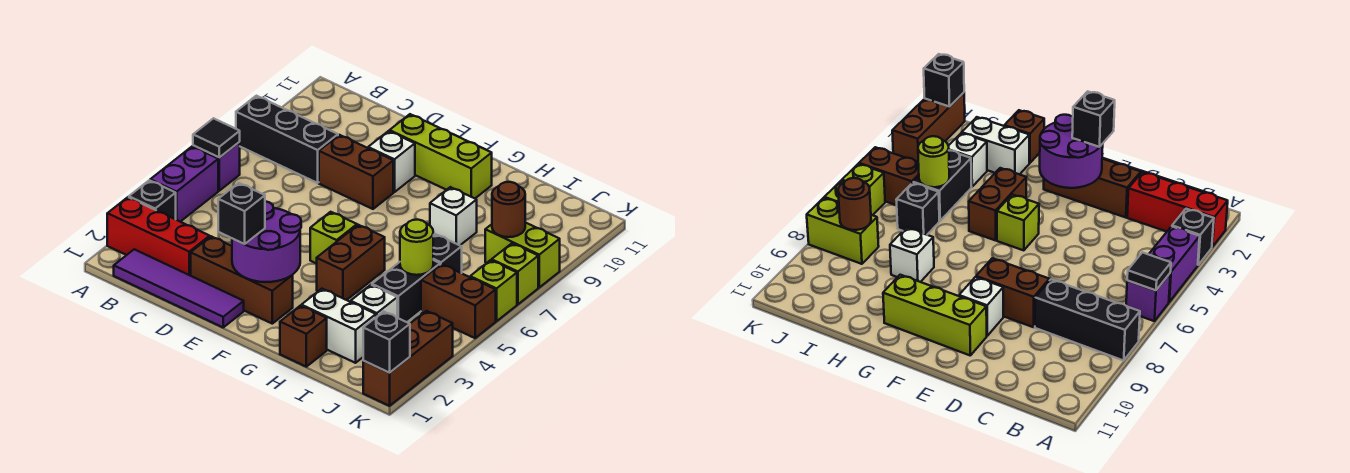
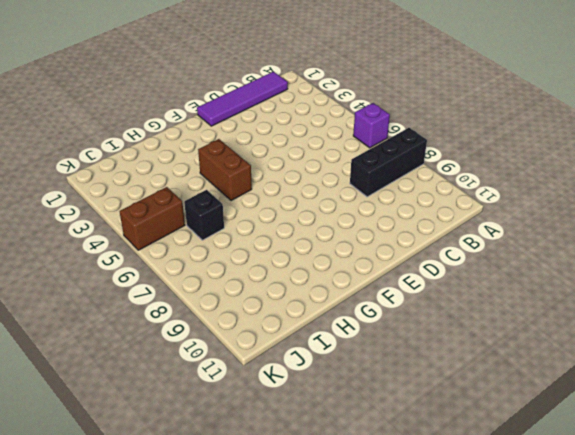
none -> red 1x3 brick [107,197,210,276]
none -> black 1x1 brick [129,180,176,219]
none -> purple 1x2 brick [150,147,218,222]

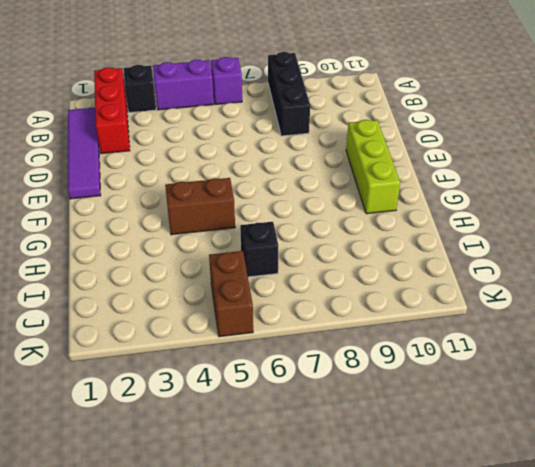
none -> brown 1x3 brick [191,236,293,324]
none -> brown 1x2 brick [319,135,393,209]
none -> white 1x1 brick [368,131,415,192]

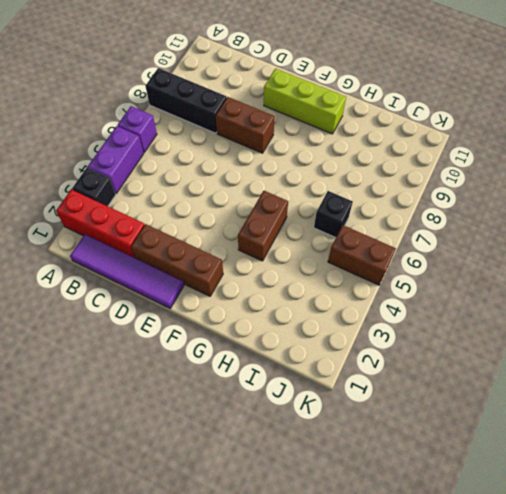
none -> white 1x1 brick [368,131,415,192]
none -> lime 1x1 brick [310,212,357,264]
none -> brown 1x1 brick [280,306,327,367]

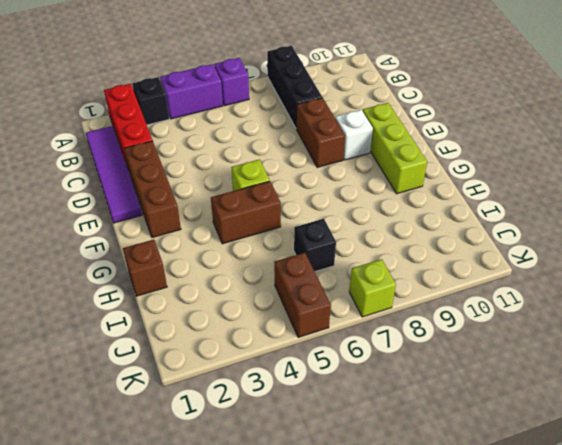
none -> white 1x2 brick [301,289,376,363]
none -> white 1x1 brick [430,187,477,245]
none -> white 1x1 brick [351,285,397,318]

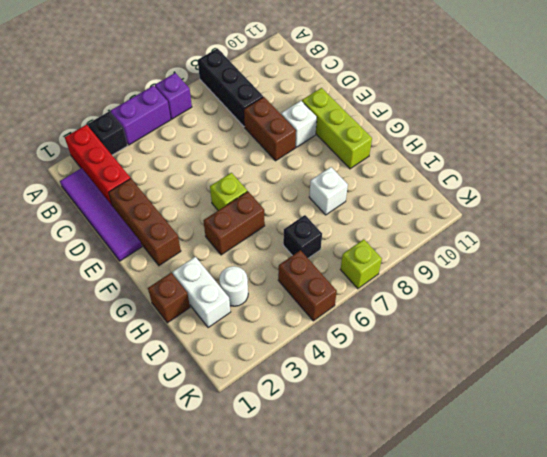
white 1x1 round brick [219,266,248,306] -> white 1x1 brick [351,285,397,318]
none -> black 1x2 brick [372,260,440,322]
none -> lime 1x2 brick [485,222,560,287]
none -> brown 1x3 brick [363,311,453,406]

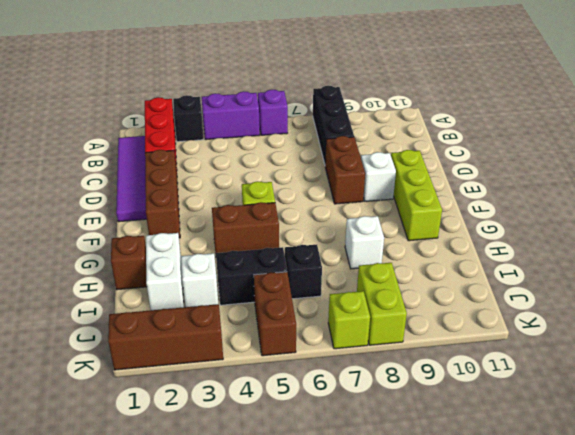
none -> lime 1x1 brick [470,260,517,321]
none -> black 1x1 tile [193,118,240,158]
none -> purple 2x2 round brick [232,201,301,282]

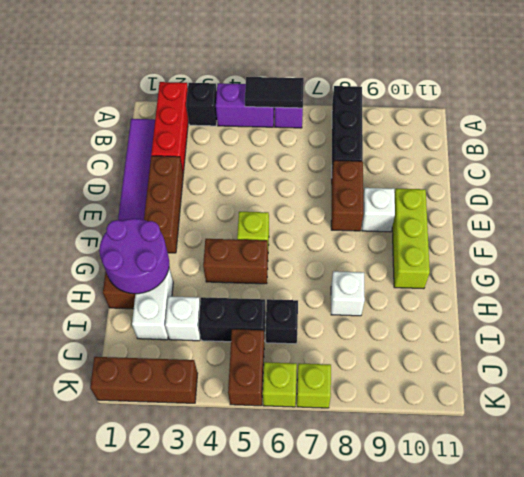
black 1x2 tile [245,77,304,108] -> black 1x1 tile [193,118,240,158]
purple 2x2 round brick [99,219,169,294] -> purple 2x2 round brick moved to [232,201,301,282]
none -> lime 1x2 brick [485,222,560,287]
none -> lime 1x1 round brick [400,220,433,275]
none -> brown 1x1 round brick [492,182,525,237]

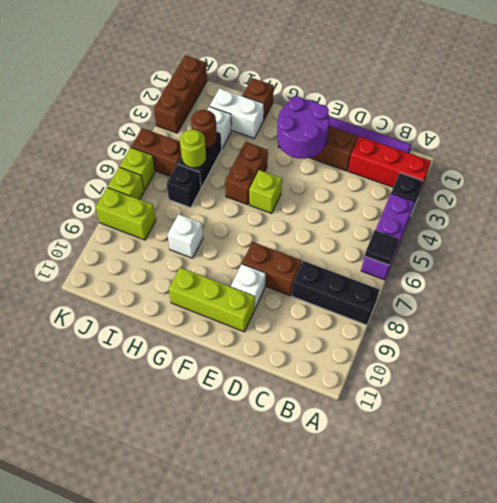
brown 1x1 round brick [191,110,217,148] -> brown 1x1 round brick moved to [492,182,525,237]
none -> black 1x1 brick [363,311,410,373]
none -> black 1x1 brick [218,183,265,244]

